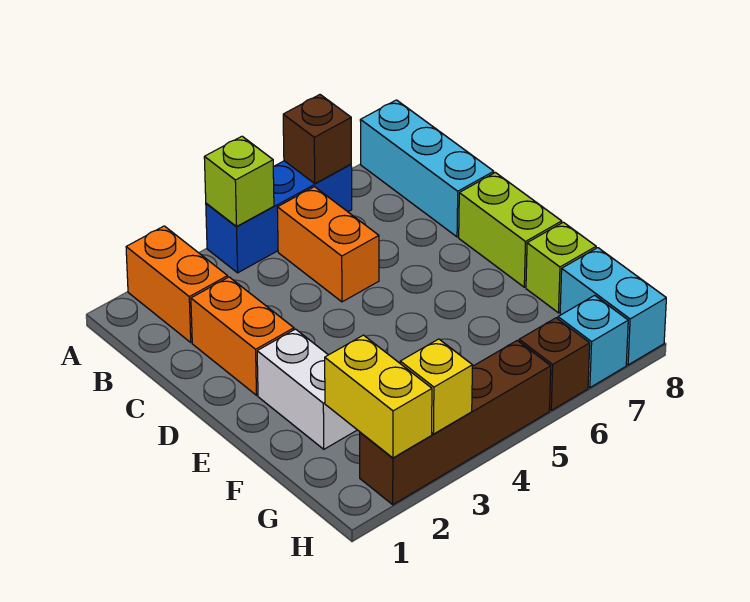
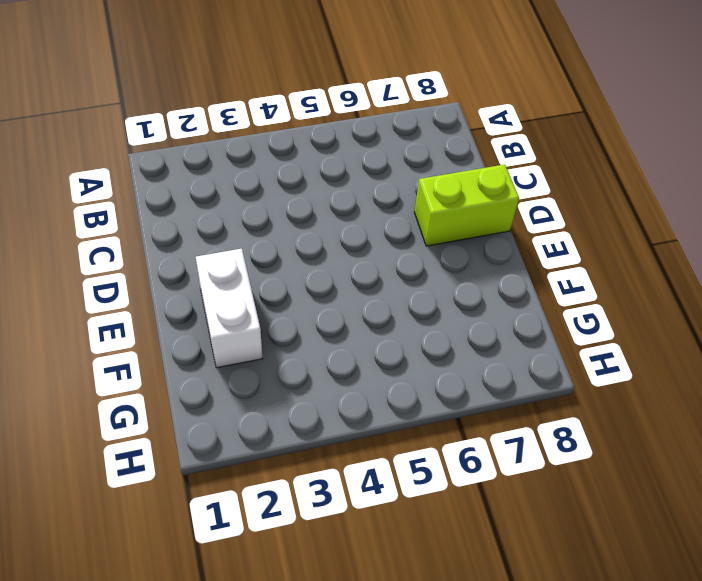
lime 1x2 brick [414,164,519,246] -> lime 1x2 brick turned to [459,173,562,287]
none -> orange 1x2 brick [126,226,228,342]
none -> blue 1x3 brick [206,161,352,273]
none -> cyan 1x3 brick [360,100,494,237]

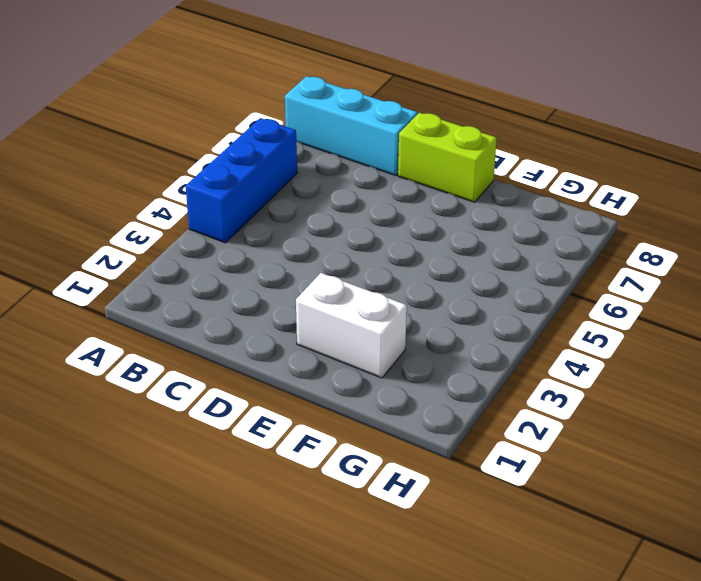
none -> orange 1x2 brick [126,226,228,342]
none -> orange 1x2 brick [277,187,379,302]
none -> orange 1x2 brick [191,277,294,395]

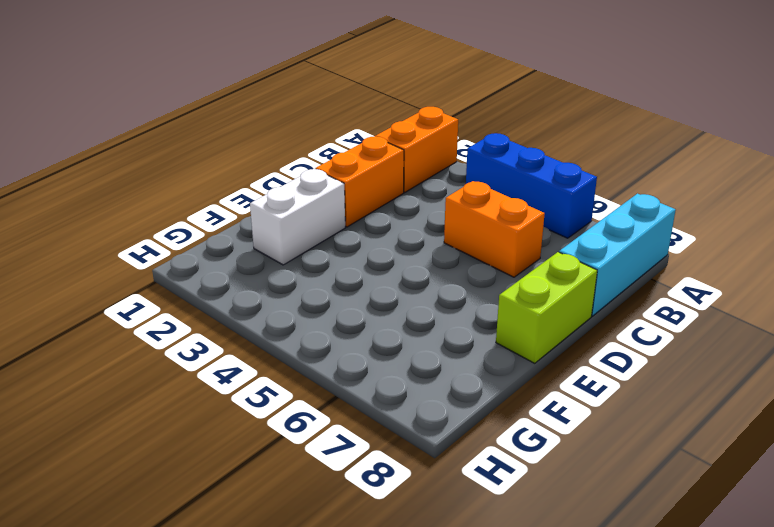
orange 1x2 brick [444,181,545,277] -> orange 1x2 brick turned to [277,187,379,302]
none -> lime 1x1 brick [526,222,596,313]
none -> cyan 1x2 brick [560,248,666,365]
none -> brown 1x4 brick [360,341,551,505]

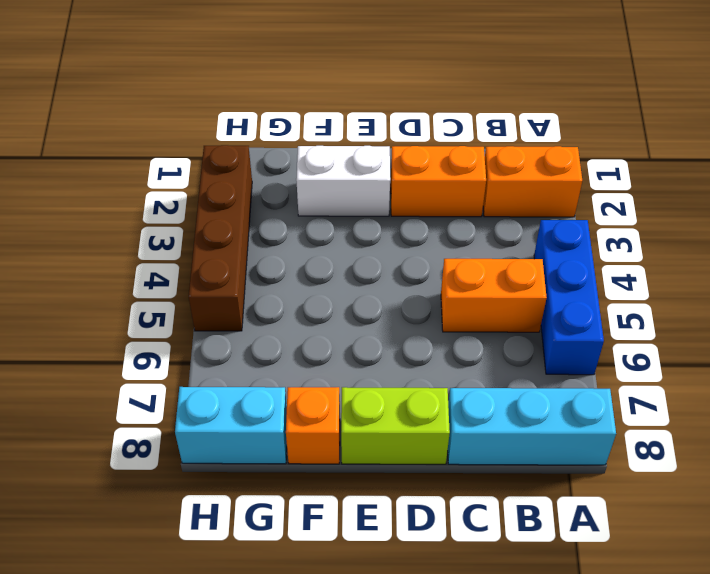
orange 1x1 brick [286,387,340,464] -> lime 1x1 brick [526,222,596,313]
none -> brown 1x1 brick [519,318,590,410]
none -> cyan 1x1 brick [558,295,628,388]
none -> lime 1x1 brick [204,136,274,226]

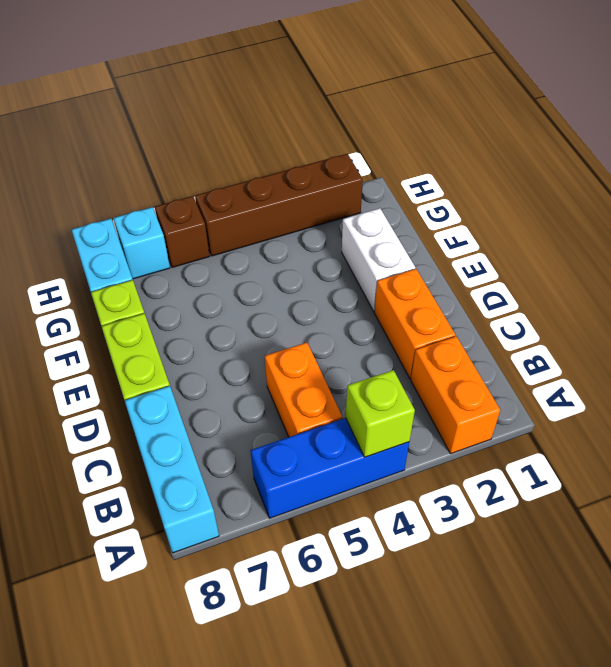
none -> brown 1x1 brick [283,95,351,184]
none -> yellow 1x2 brick [325,335,432,458]
none -> yellow 1x1 brick [400,339,473,434]

